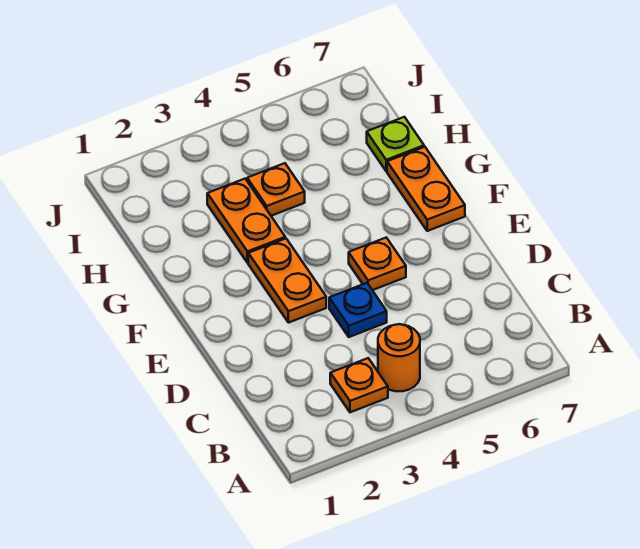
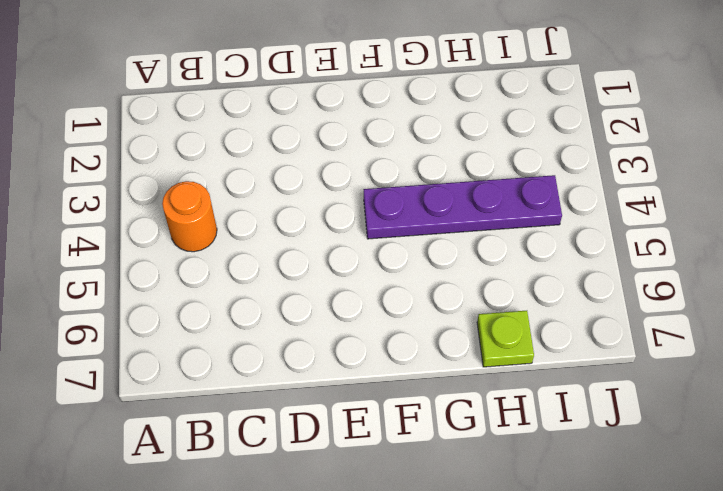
purple 1x4 plate [363,175,562,239] -> orange 1x1 plate [247,163,305,216]
none -> orange 1x1 plate [330,358,388,412]
none -> blue 1x1 plate [329,283,387,337]

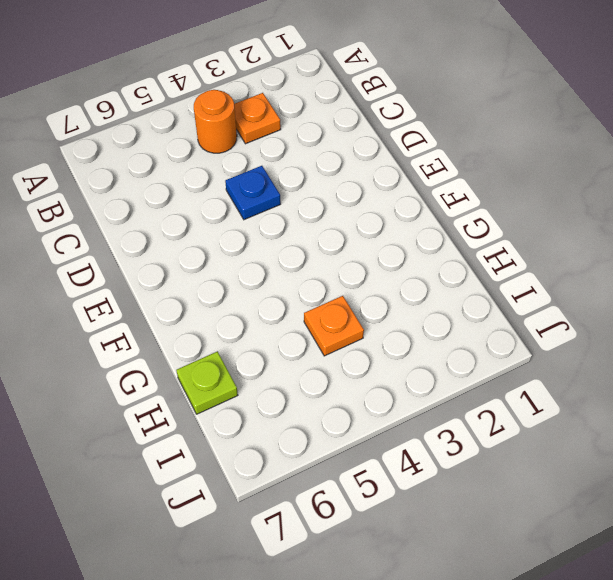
none -> orange 1x2 plate [248,238,326,323]
none -> orange 1x1 plate [349,238,406,290]

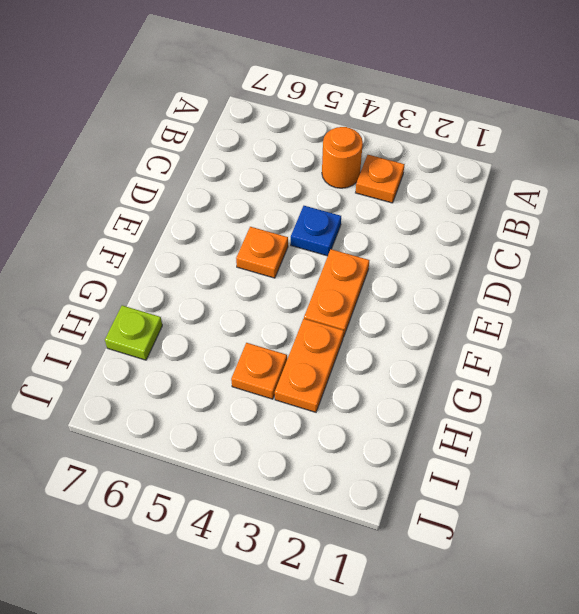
none -> orange 1x2 plate [387,147,465,231]

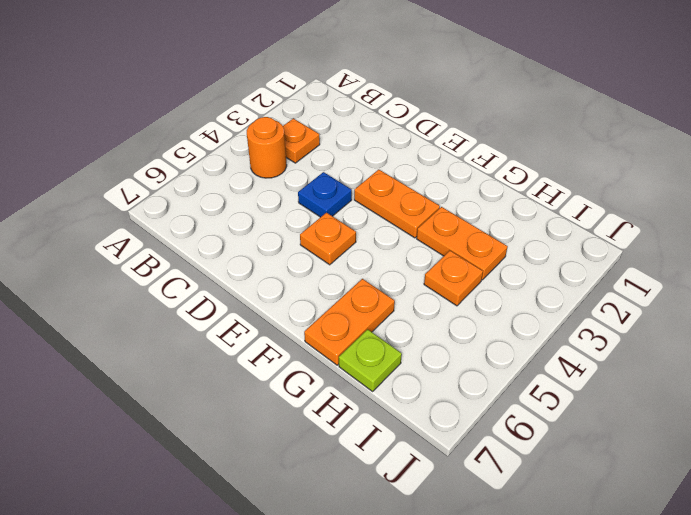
orange 1x2 plate [304,279,395,365] -> orange 1x2 plate turned to [387,147,465,231]

